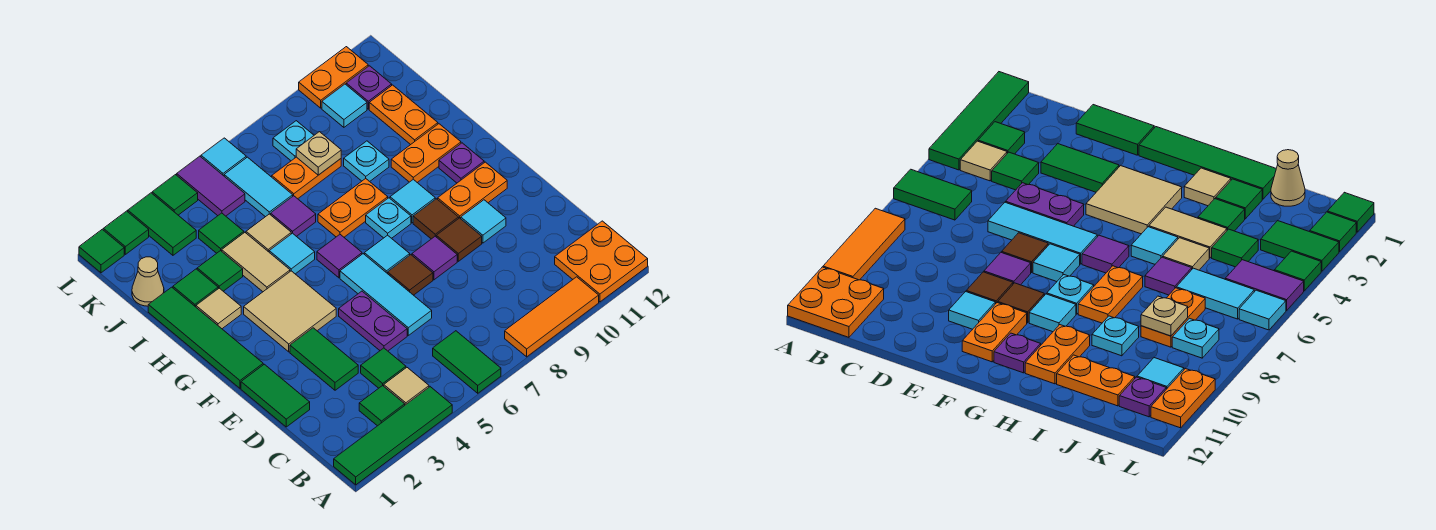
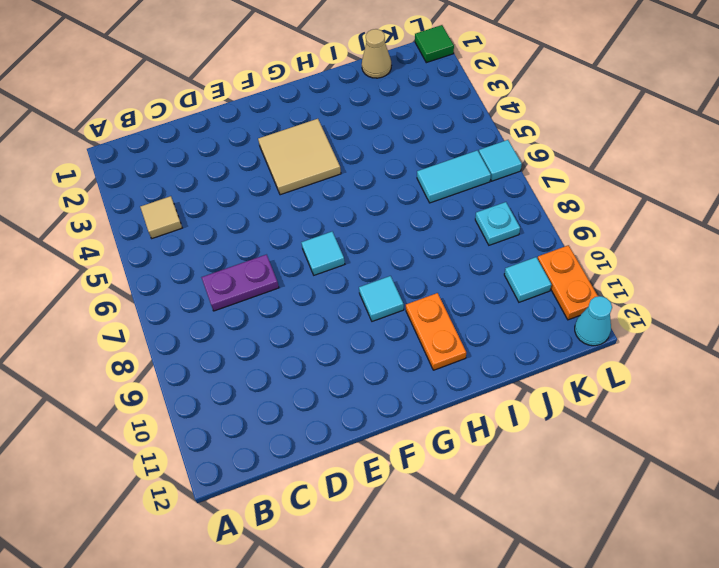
purple 1x2 plate [201,255,279,311] -> purple 1x2 plate moved to [339,291,407,351]
cyan 1x1 cone [575,296,612,346] -> none
none -> green 1x4 tile [334,387,452,485]
none -> green 1x2 tile [433,331,501,393]
none -> orange 1x3 tile [505,277,599,357]
none -> orange 2x2 plate [555,221,648,302]

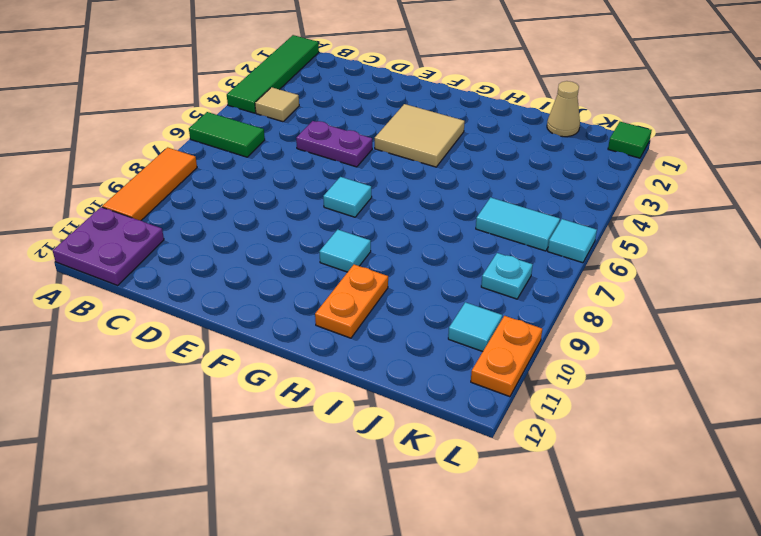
purple 2x2 plate [53,207,164,286] -> orange 2x2 plate [555,221,648,302]
none -> green 1x1 tile [359,386,405,426]
none -> green 1x1 tile [361,348,406,388]
none -> green 1x2 tile [241,364,310,427]
none -> green 1x2 tile [290,328,358,390]

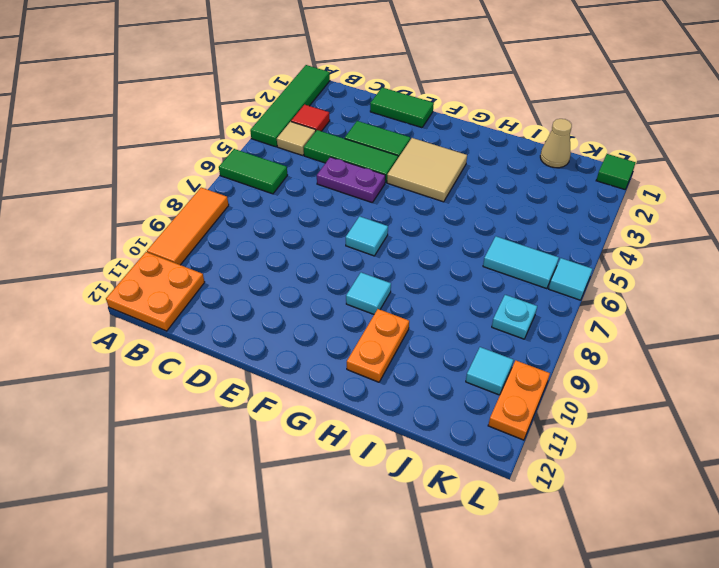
red 1x1 tile [291,105,330,131] -> green 1x1 tile [359,386,405,426]
green 1x3 tile [304,130,398,183] -> green 1x1 tile [361,348,406,388]
none -> cyan 1x3 tile [340,254,432,335]
none -> brown 1x1 tile [388,255,433,295]
none -> purple 1x1 tile [412,236,457,280]
none -> brown 1x1 tile [436,218,482,261]

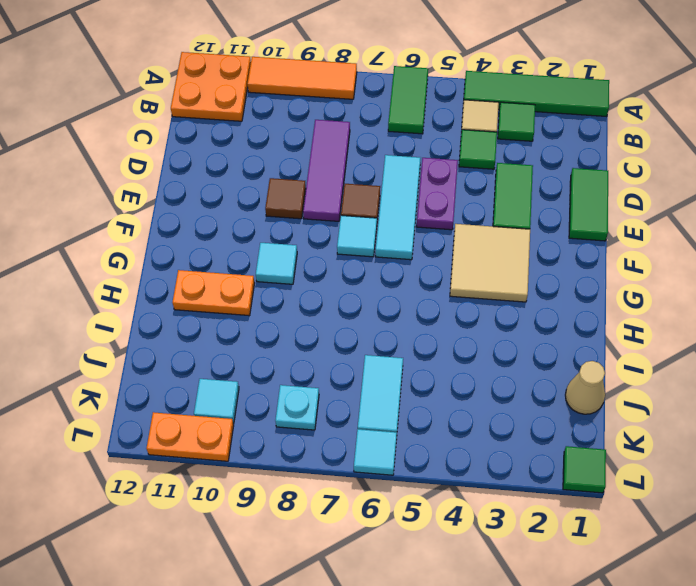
purple 1x3 tile [303,120,350,221] -> purple 1x1 tile [412,236,457,280]
none -> cyan 1x1 tile [461,200,506,243]
none -> green 1x4 tile [148,287,263,388]
none -> brown 1x1 tile [413,199,459,239]
none -> orange 1x2 plate [438,162,507,219]

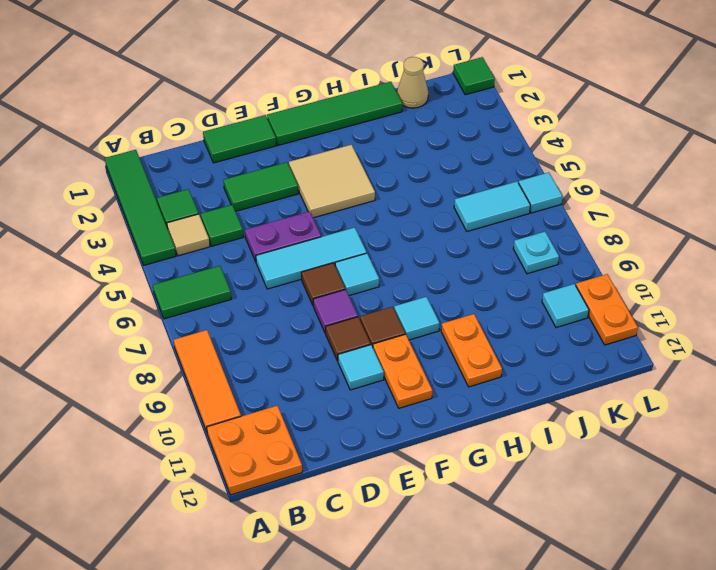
none -> purple 1x1 tile [317,235,362,278]
none -> cyan 1x1 plate [366,198,411,238]
none -> purple 1x1 plate [439,143,484,183]
none -> tan 1x1 tile [196,288,241,329]

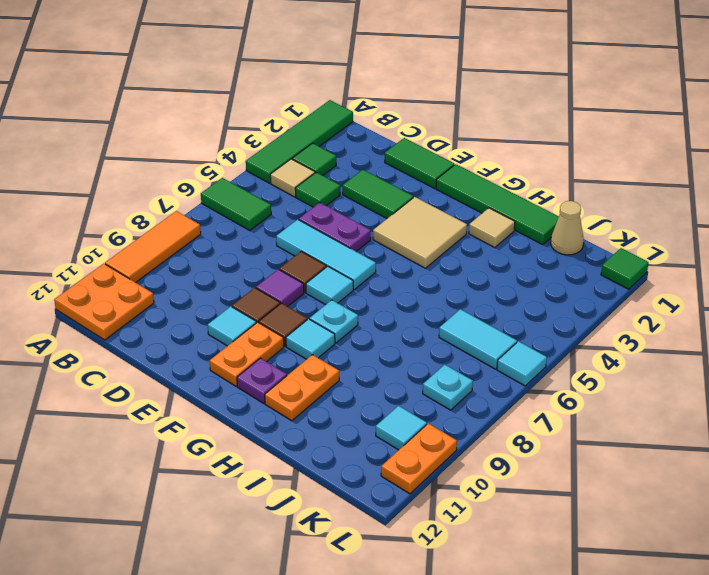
none -> purple 1x1 tile [317,235,362,278]
none -> tan 1x2 tile [222,233,290,292]
none -> cyan 1x1 tile [269,233,315,274]
none -> orange 1x2 plate [318,179,388,237]

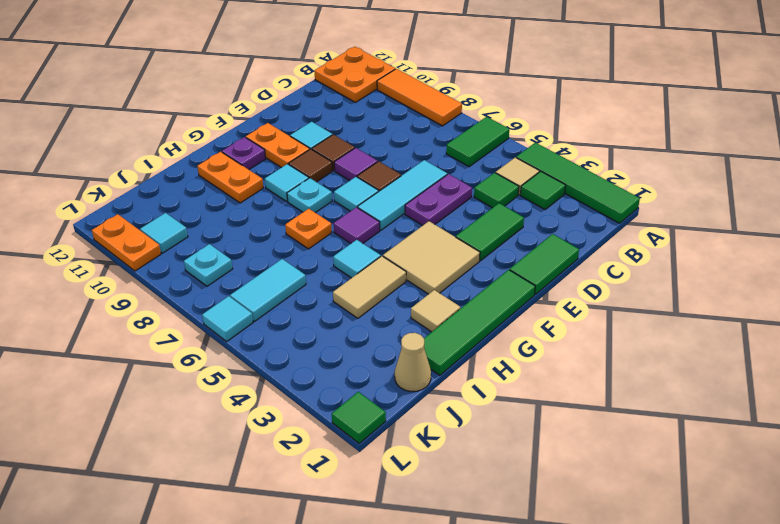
orange 1x1 plate [285,209,332,249] -> orange 1x2 plate [318,179,388,237]
none -> green 1x1 tile [173,269,218,307]
none -> green 1x1 tile [197,251,243,291]
none -> tan 1x1 tile [246,214,291,252]
none -> purple 1x1 tile [271,196,316,236]

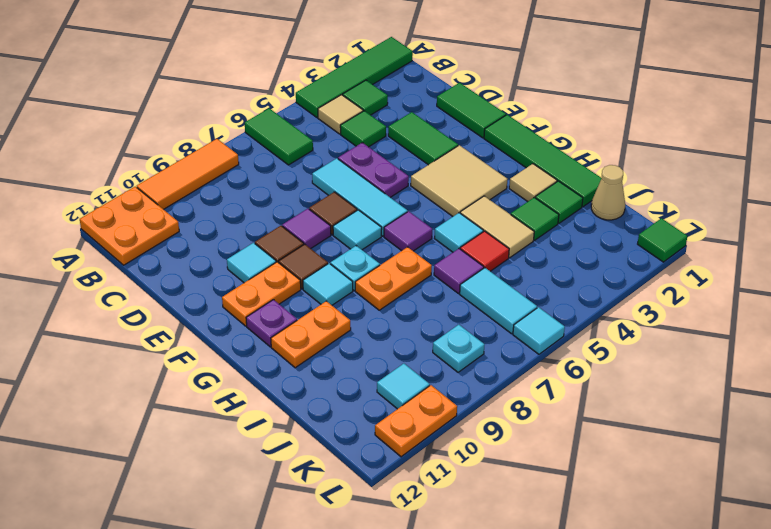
red 1x1 tile [460,231,509,271] -> tan 1x1 tile [246,214,291,252]
none -> cyan 1x1 plate [344,141,389,181]
none -> orange 1x2 plate [369,85,438,145]
none -> green 1x1 tile [199,213,244,253]
none -> orange 1x2 plate [272,157,341,199]

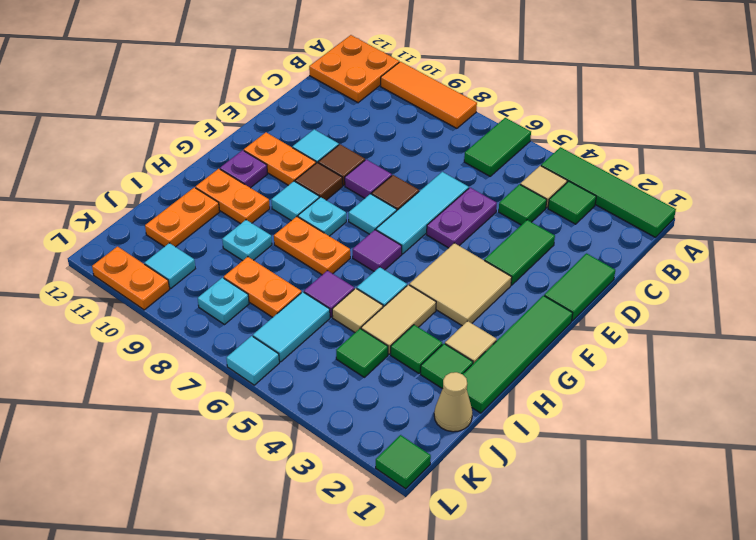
none -> green 1x2 tile [128,193,196,255]
none -> purple 1x2 tile [177,156,245,216]
none -> purple 1x1 plate [346,66,392,109]
none -> green 1x1 tile [103,211,149,254]

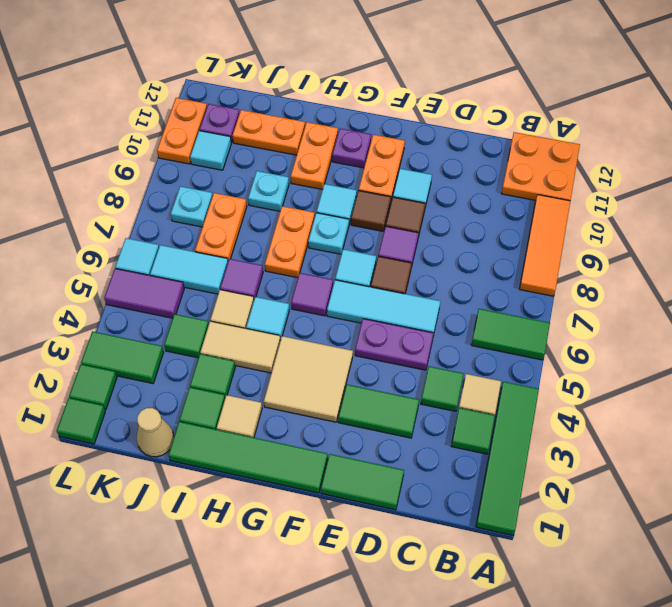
none -> green 1x1 tile [152,175,198,215]
none -> tan 1x1 plate [296,132,341,175]

